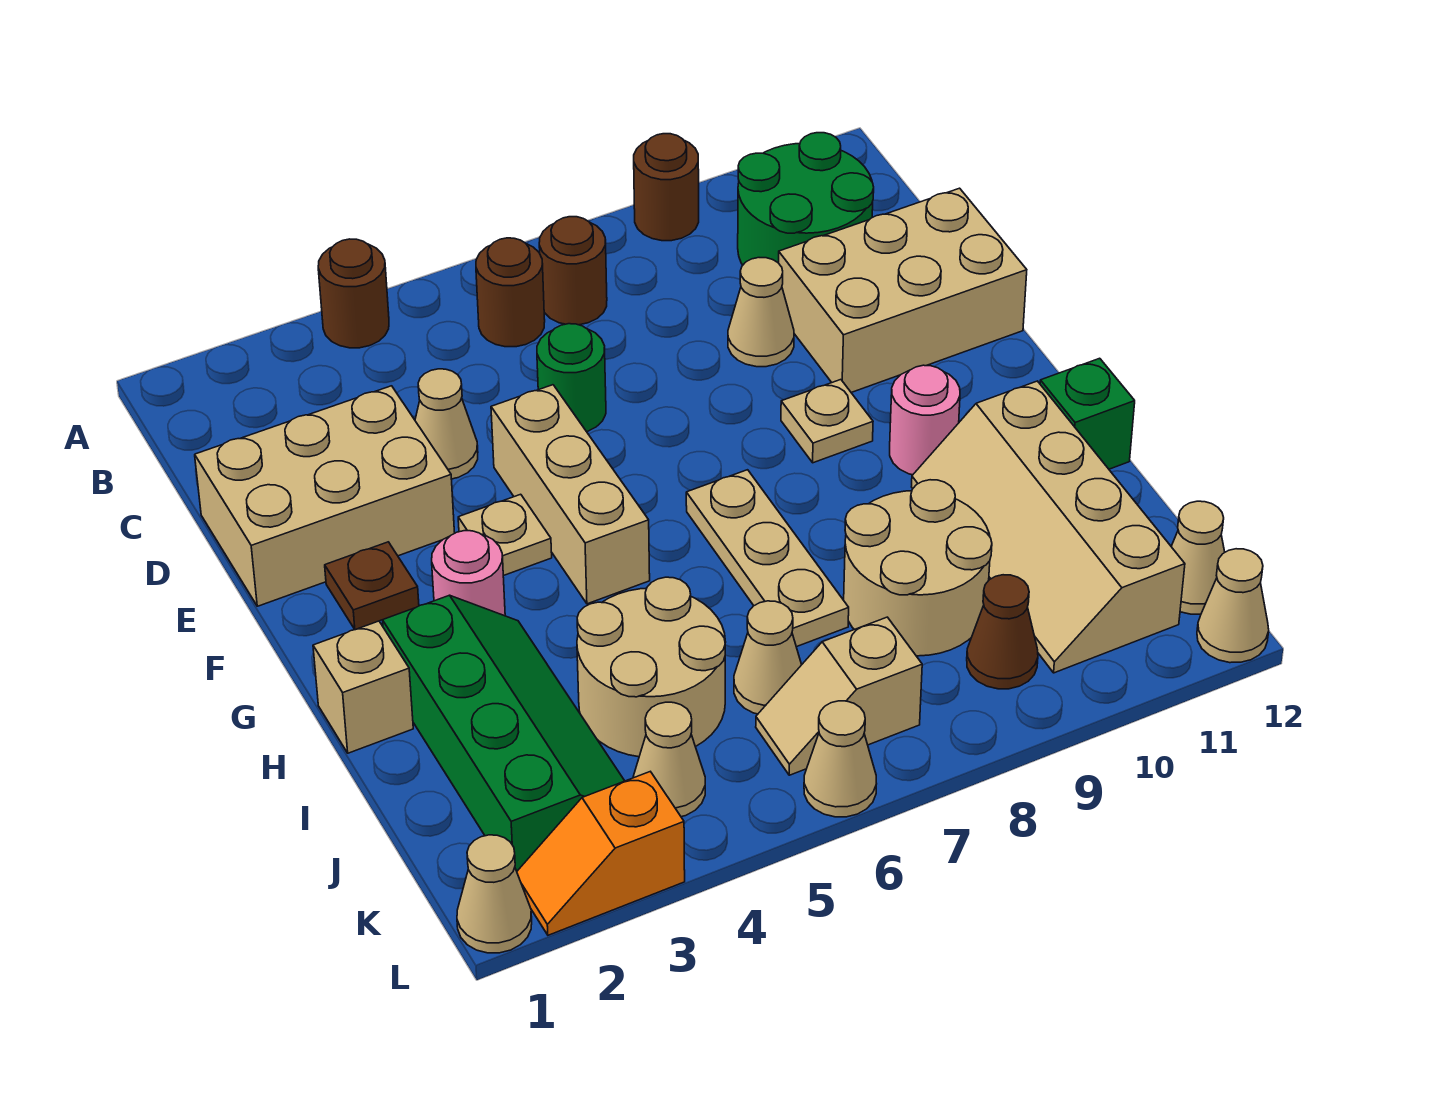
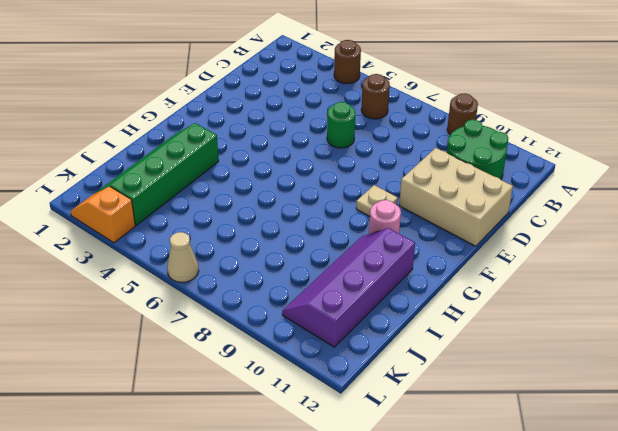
green 2x4 slope [94,123,219,225] -> green 2x4 slope turned to [383,595,624,871]
purple 2x4 slope [282,228,415,347] -> tan 2x4 slope [912,381,1185,673]
none -> brown 1x1 round brick [539,217,607,325]
none -> tan 2x3 brick [195,386,455,606]
none -> tan 1x1 cone [415,369,478,479]
none -> tan 1x1 cone [728,258,794,367]

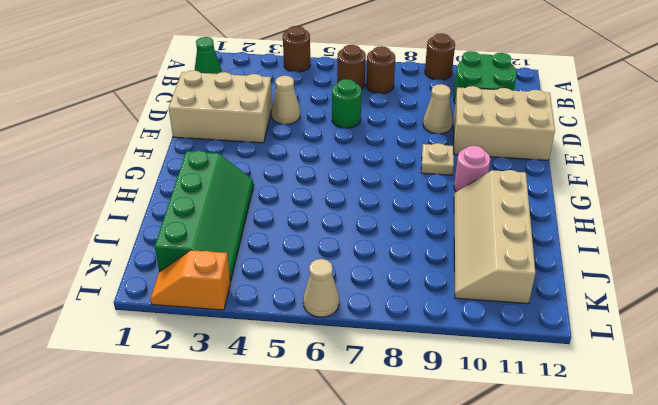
green 1x1 cone [195,37,222,74] -> none
none -> tan 1x3 brick [491,385,650,604]
none -> brown 1x1 plate [325,542,419,630]
none -> tan 1x1 plate [458,494,552,576]
none -> pink 1x1 round brick [432,531,505,616]

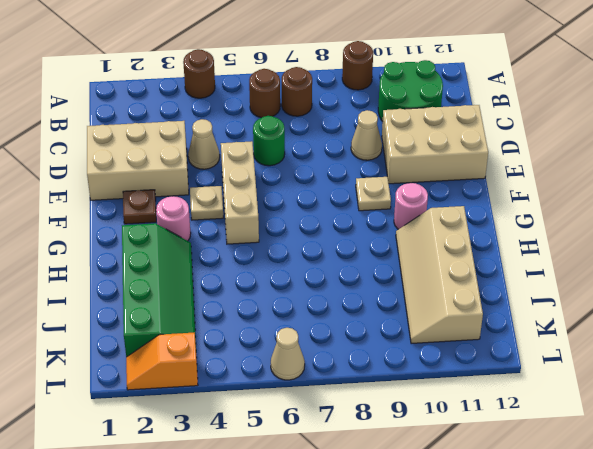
none -> tan 1x3 plate [686,470,849,647]
none -> tan 1x1 brick [313,621,413,753]
none -> green 1x1 brick [1040,358,1135,469]
none -> tan 2x2 round brick [577,577,725,757]

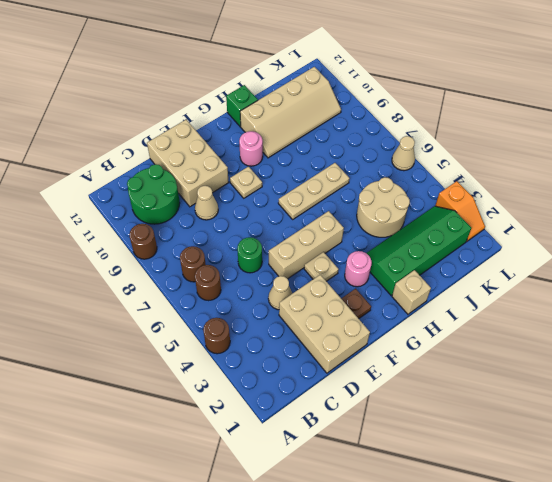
none -> tan 2x2 round brick [844,480,992,656]
none -> tan 1x1 cone [734,601,802,714]
none -> tan 1x1 cone [633,702,705,817]
none -> tan 1x2 slope [756,617,922,775]

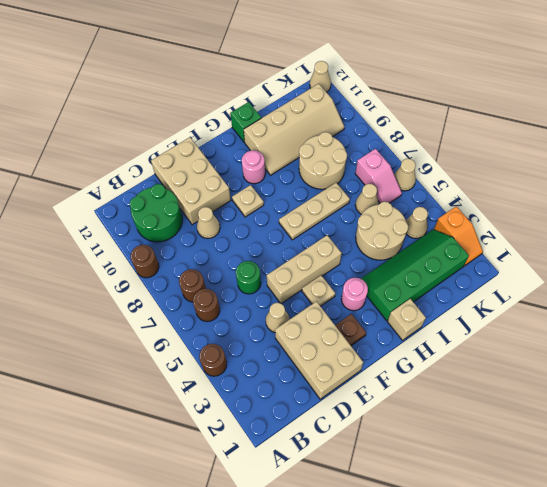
pink 1x2 slope [355,149,402,203] -> tan 1x2 slope [756,617,922,775]
none -> brown 1x1 cone [967,575,1038,689]
none -> tan 1x1 cone [1171,501,1225,614]
none -> tan 1x1 cone [457,835,532,953]

